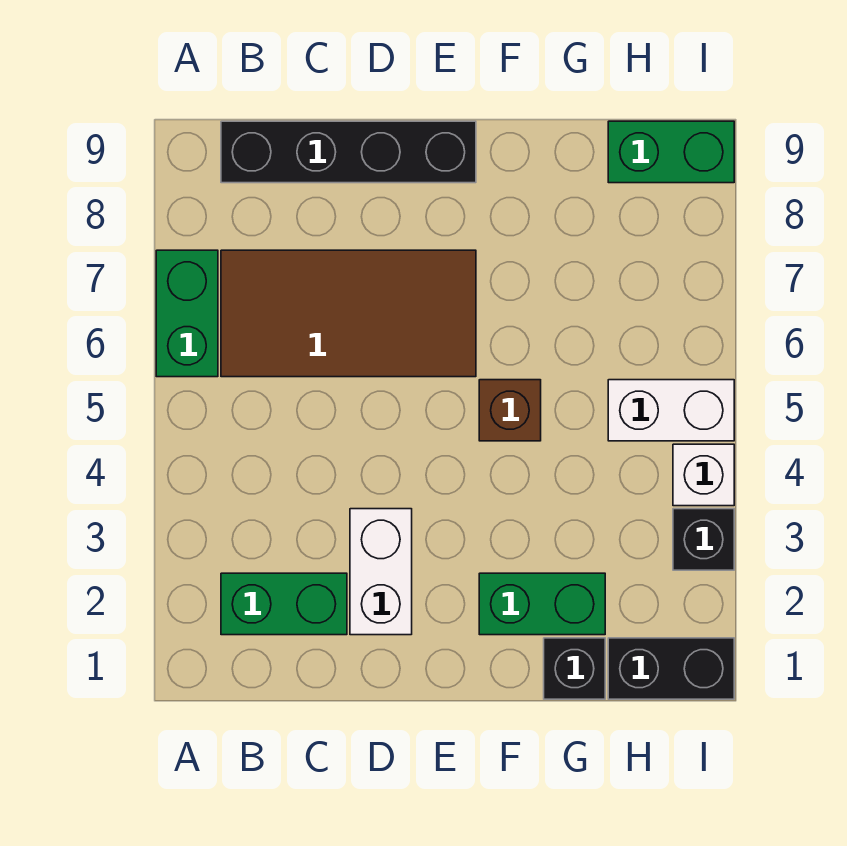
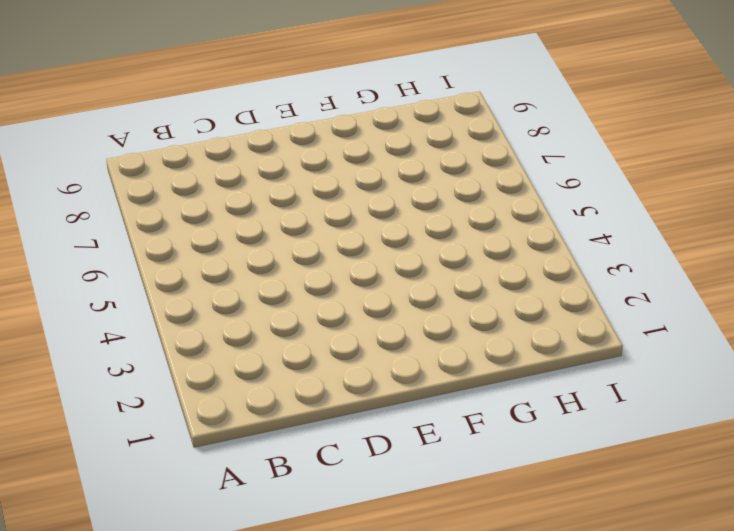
none -> green 1x2 brick [156,250,218,377]
none -> green 1x2 brick [221,573,347,635]
none -> brown 2x4 tile [221,250,476,377]

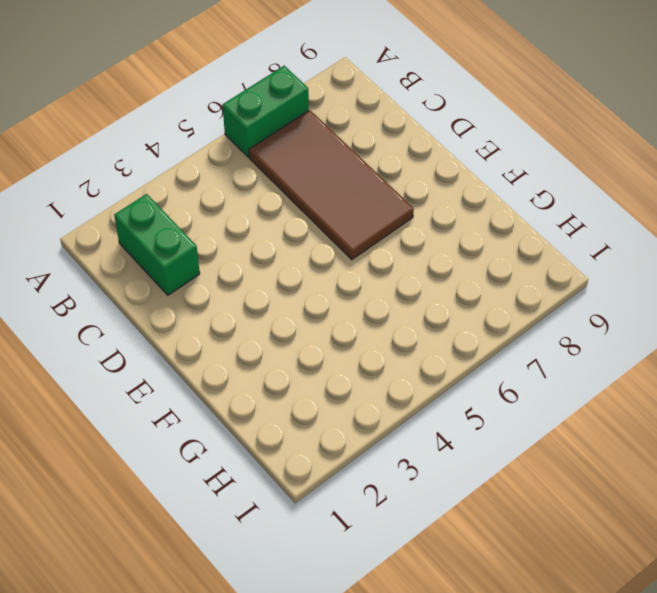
none -> black 1x4 brick [221,121,476,183]
none -> white 1x2 brick [350,509,412,635]
none -> green 1x2 brick [479,573,605,635]

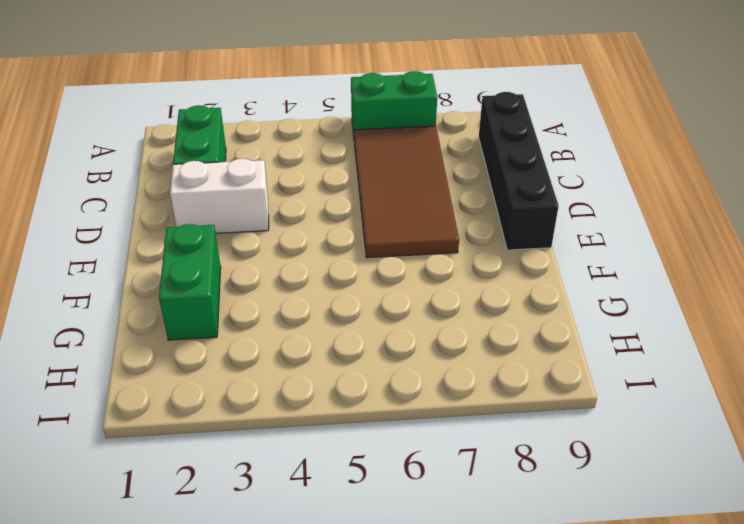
none -> brown 1x1 brick [479,380,541,441]
none -> black 1x1 brick [544,638,605,699]
none -> black 1x2 brick [608,638,734,699]

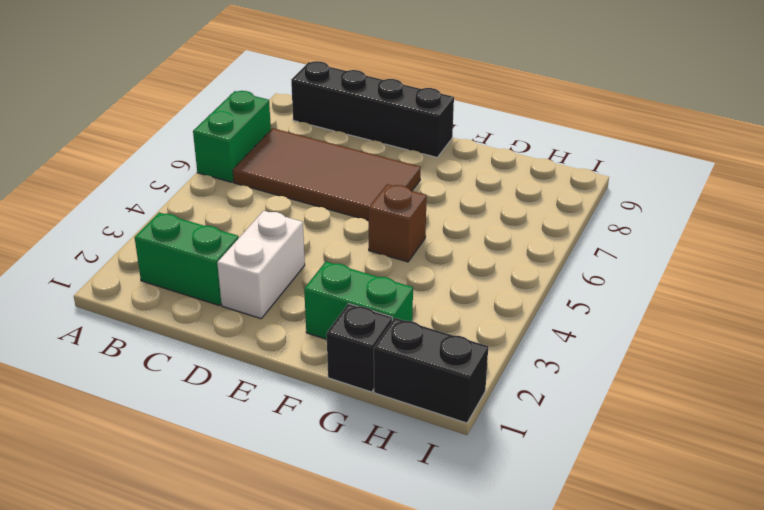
none -> white 1x2 brick [608,380,734,441]
none -> green 1x2 brick [608,121,734,183]
none -> black 1x1 brick [673,509,734,570]

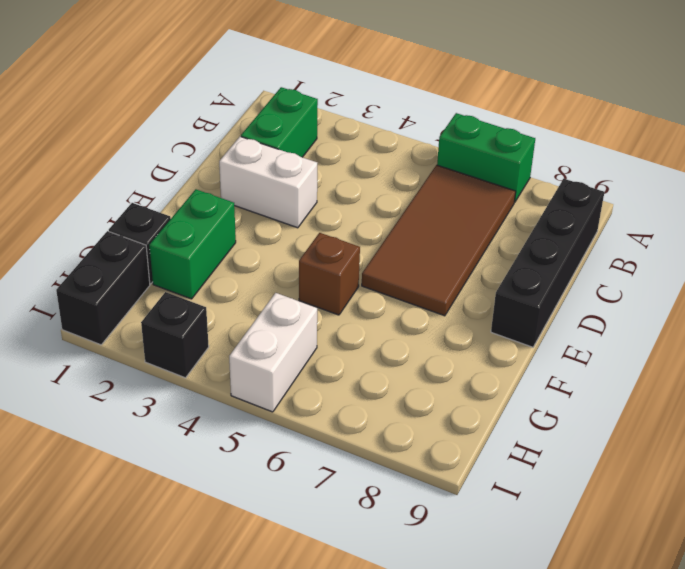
none -> green 1x2 brick [608,121,734,183]
none -> white 1x1 brick [673,444,734,506]

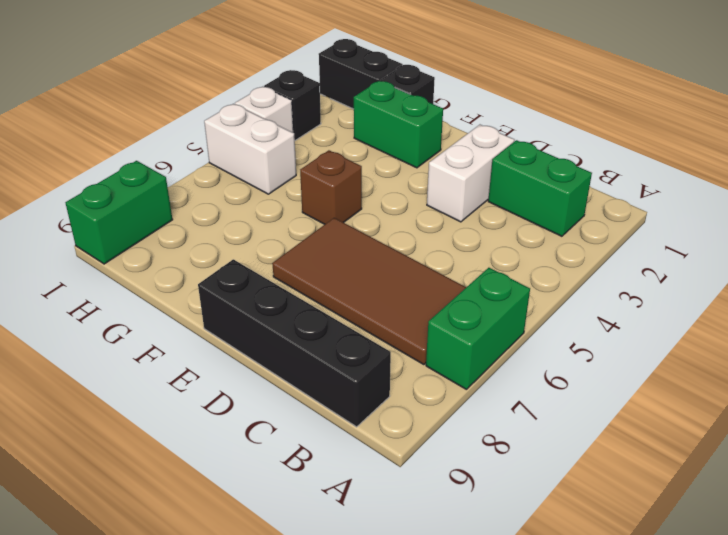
green 1x2 brick [66,161,173,264] -> green 1x2 brick turned to [608,121,734,183]

